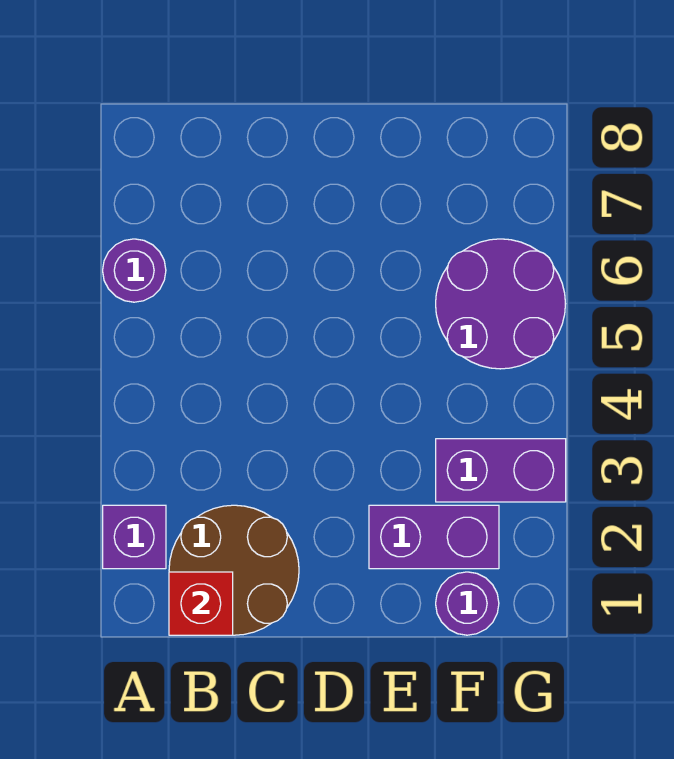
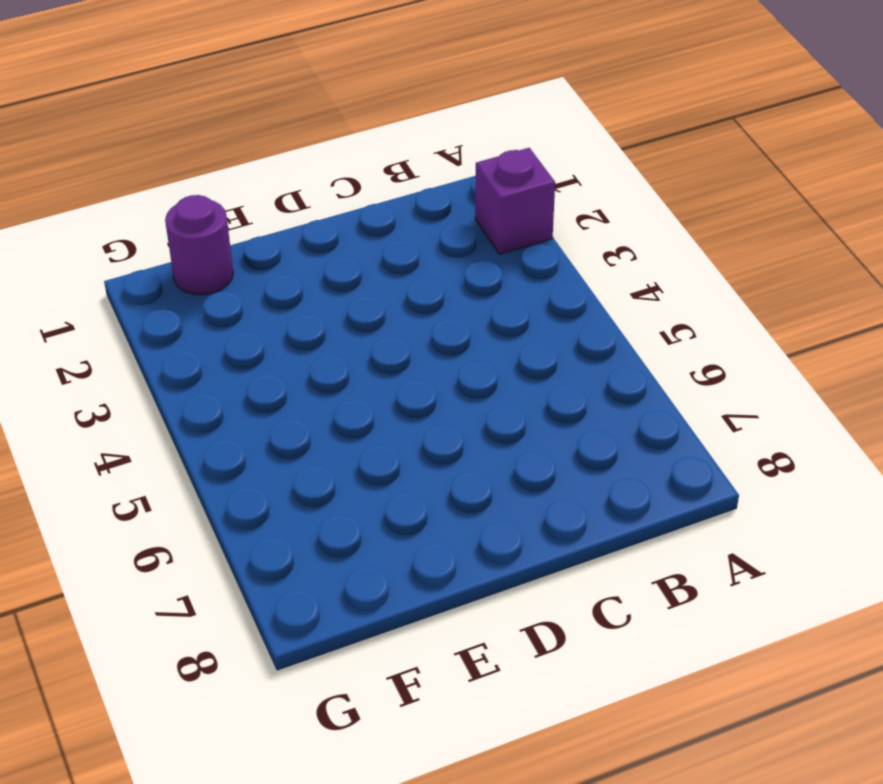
none -> purple 1x1 round brick [103,239,166,302]
none -> brown 2x2 round brick [169,505,299,635]

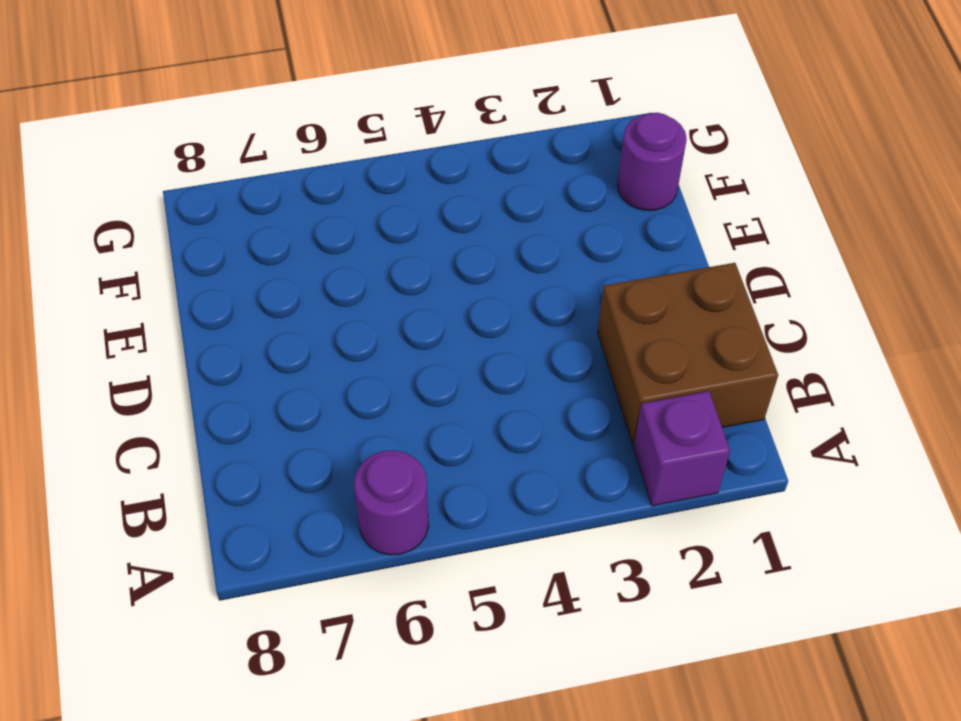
brown 2x2 brick [598,263,778,444] -> brown 2x2 round brick [169,505,299,635]
none -> purple 1x2 brick [369,505,499,569]
none -> purple 1x2 brick [436,439,566,502]

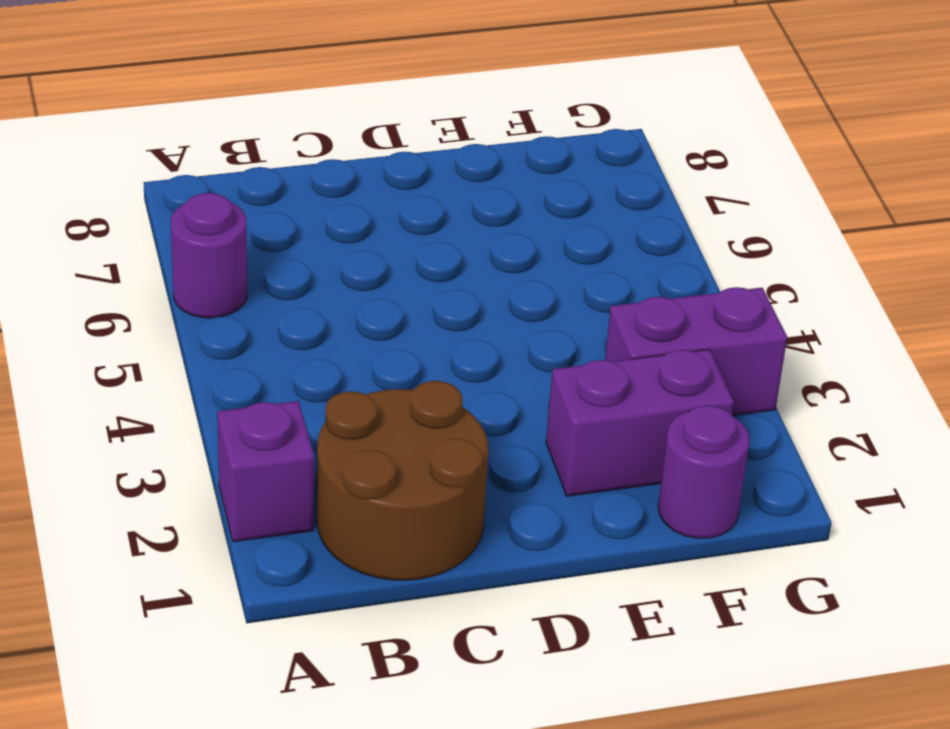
none -> purple 2x2 round brick [436,239,565,369]
none -> red 1x1 brick [169,572,233,635]

